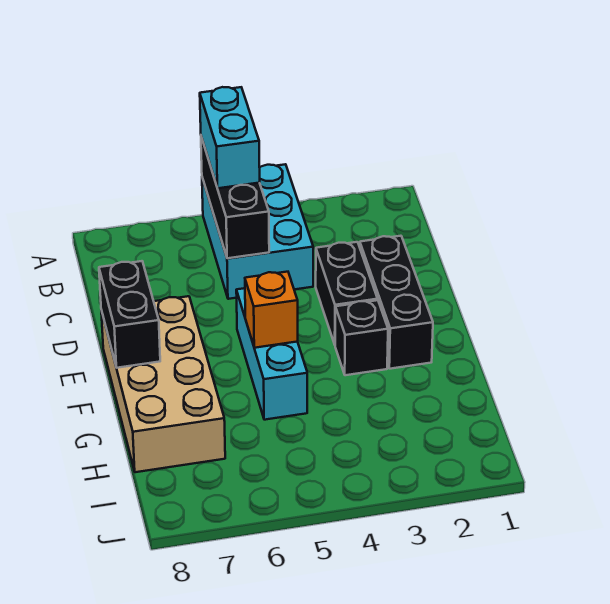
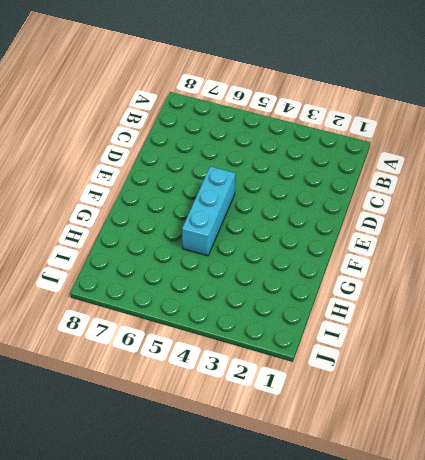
none -> cyan 2x3 brick [202,164,313,299]
none -> black 1x3 brick [360,236,433,369]

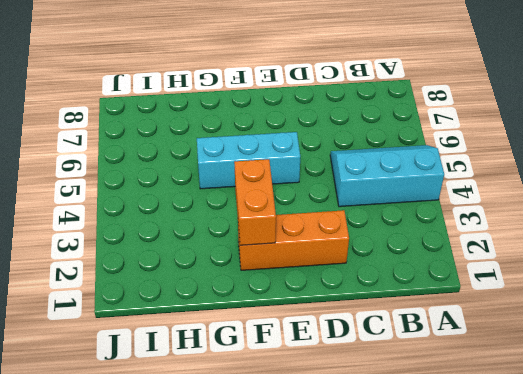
cyan 2x3 slope [330,145,444,207] -> cyan 2x3 brick [202,164,313,299]
orange 1x3 brick [238,210,349,270] -> black 1x3 brick [360,236,433,369]
orange 1x2 brick [234,159,276,245] -> none
none -> black 1x2 brick [316,242,378,344]
none -> tan 2x4 brick [101,296,225,472]

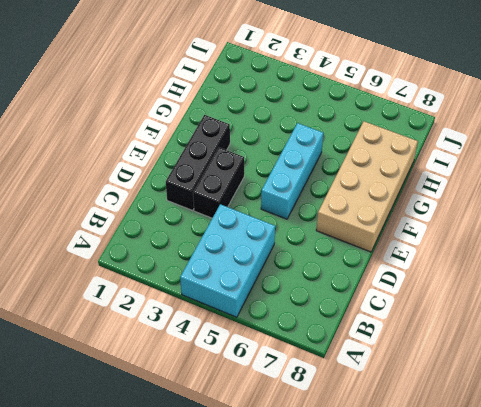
none -> black 1x1 brick [335,300,388,375]
none -> black 1x3 brick [201,137,269,258]

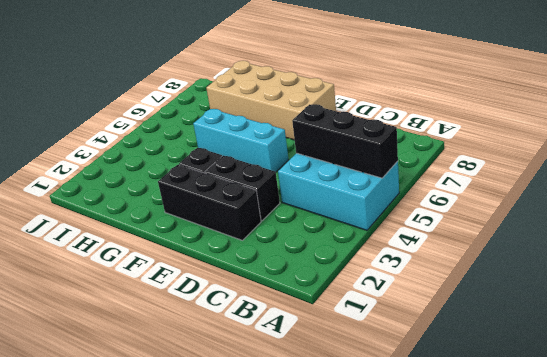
none -> black 1x2 brick [99,261,160,368]
none -> orange 1x1 brick [245,272,298,348]

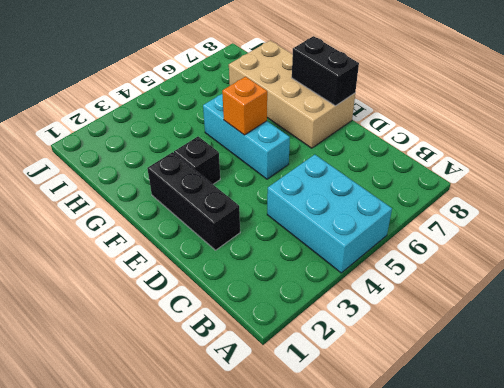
none -> black 1x2 brick [316,242,378,344]
none -> black 1x3 brick [201,137,269,258]

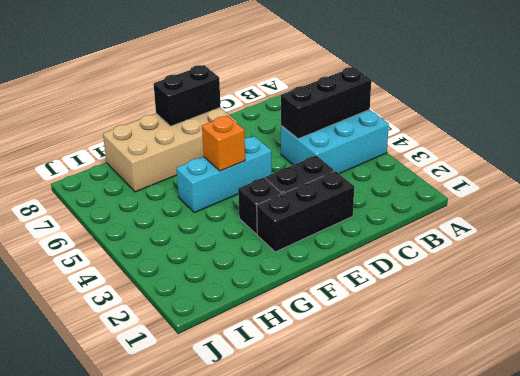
none -> cyan 1x2 brick [200,87,260,188]

